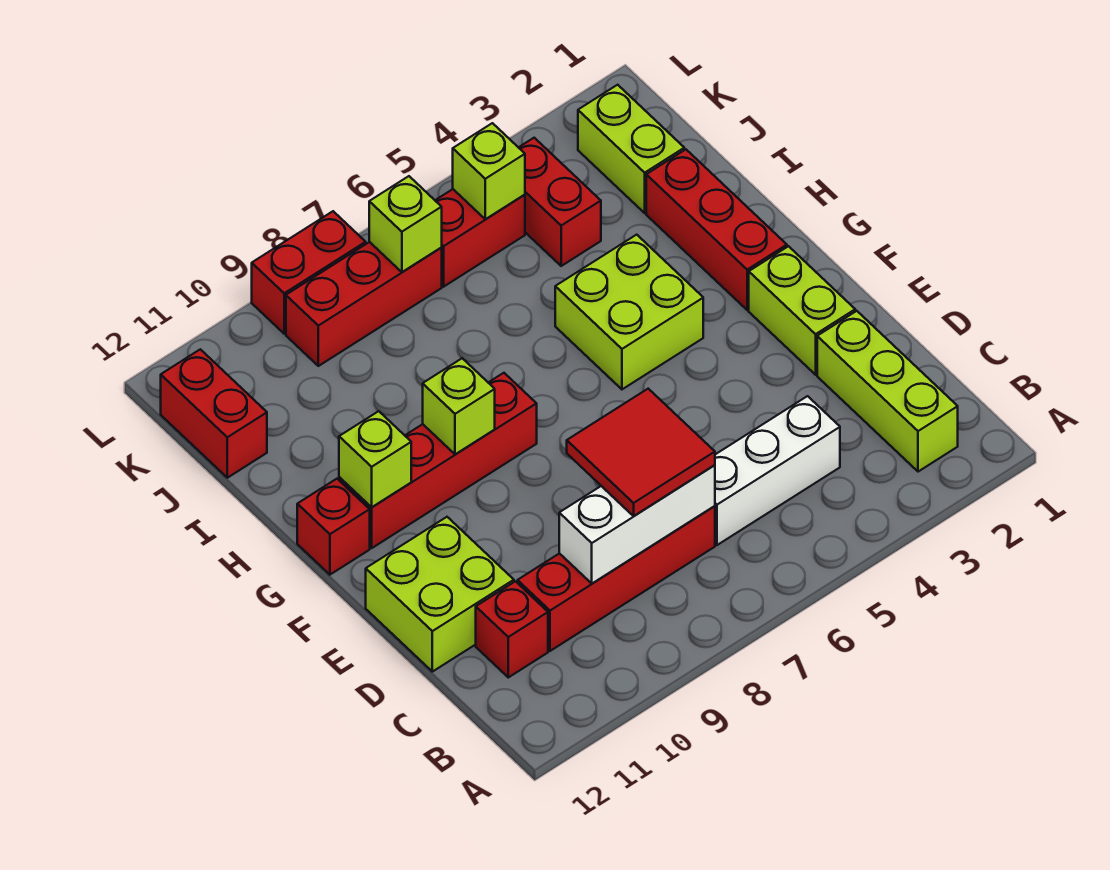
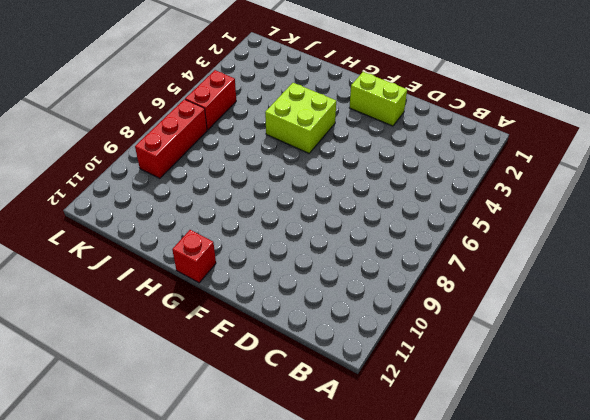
none -> lime 1x3 brick [817,311,958,472]
none -> white 1x3 brick [715,396,840,545]
none -> red 1x4 brick [518,506,715,651]

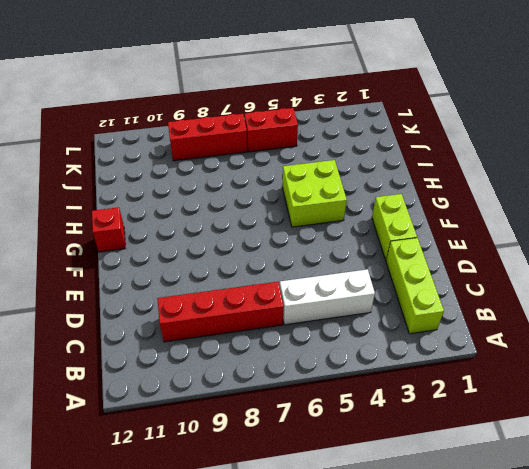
none -> red 1x1 brick [476,581,548,677]
none -> lime 2x2 brick [366,517,514,672]
none -> red 1x3 brick [646,150,787,310]

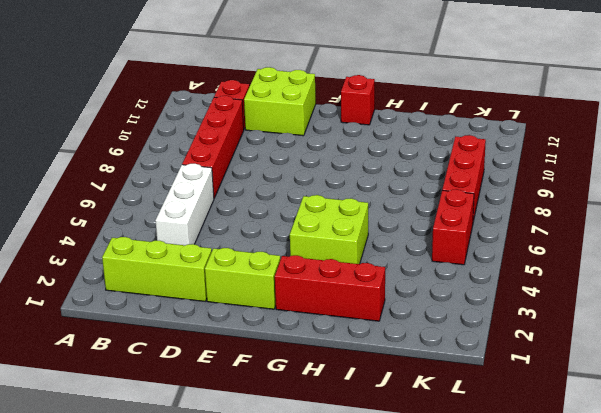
none -> red 1x4 brick [339,373,537,548]
none -> lime 1x2 brick [578,85,684,213]
none -> red 1x2 brick [518,138,601,266]

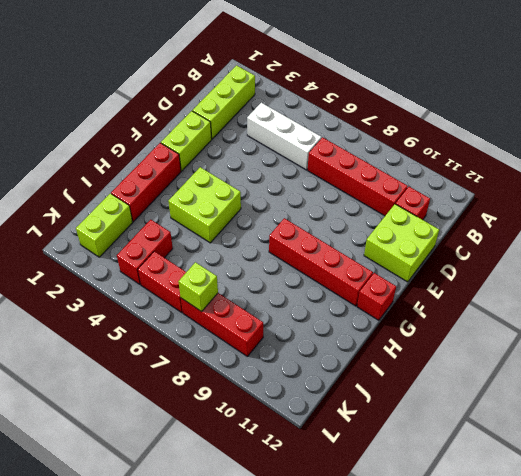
none -> red 1x2 brick [161,349,267,478]
none -> red 1x2 brick [252,211,366,334]
none -> white 1x3 brick [559,465,715,583]

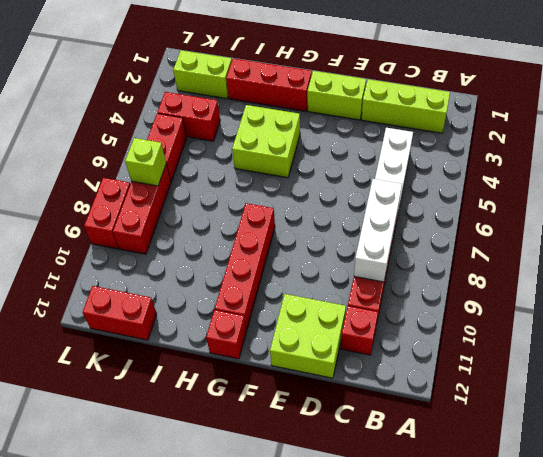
none -> lime 1x1 brick [423,358,495,454]
none -> lime 1x1 brick [339,411,411,507]
none -> lime 1x1 brick [453,123,525,219]

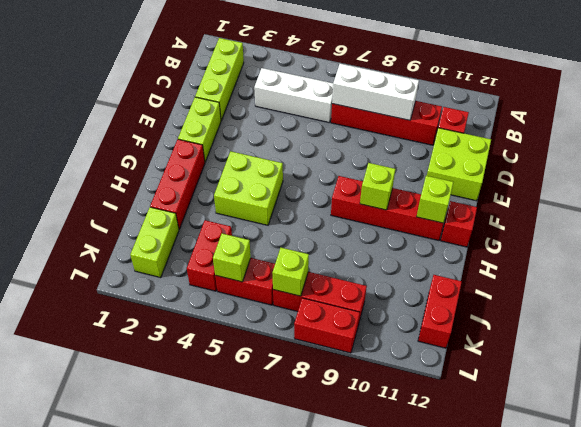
none -> red 2x2 tile [567,389,715,516]

